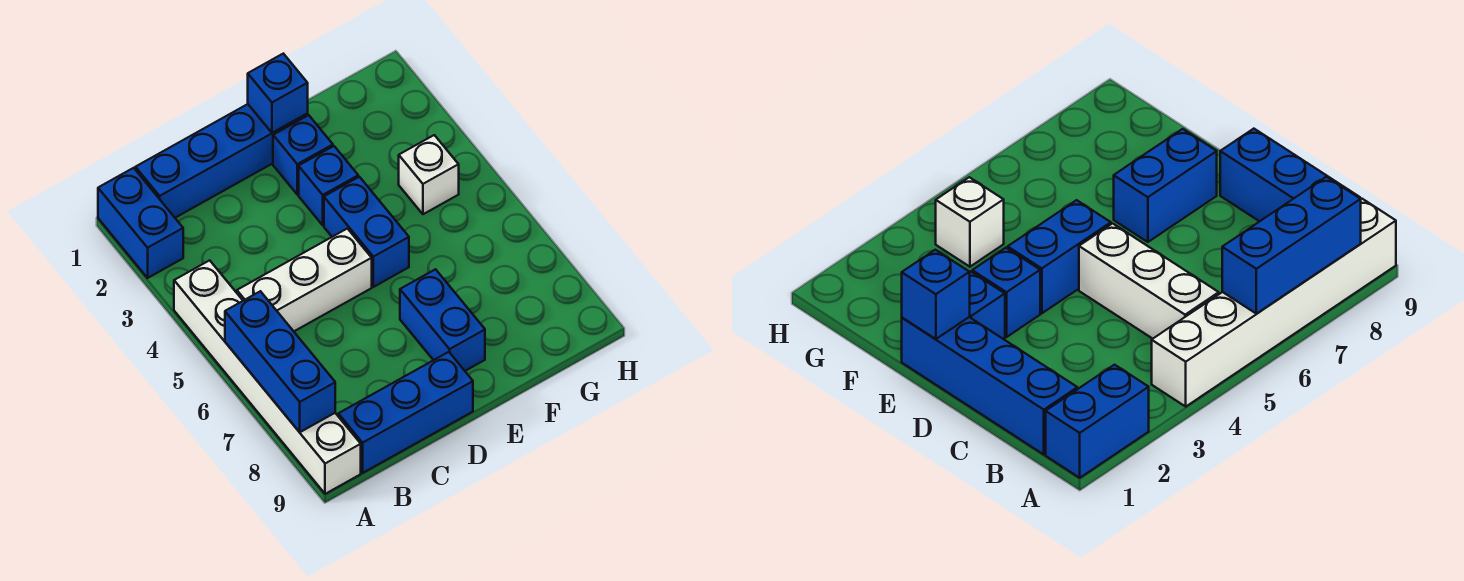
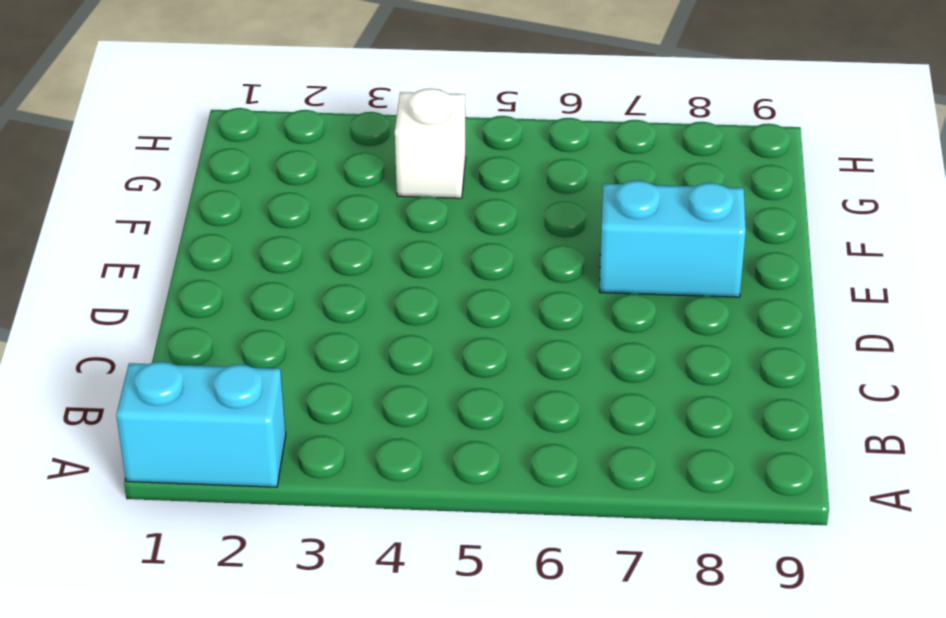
cyan 1x2 brick [116,362,286,487] -> blue 1x2 brick [98,168,183,278]
cyan 1x2 brick [599,181,746,297] -> blue 1x2 brick [400,269,485,371]
none -> white 1x6 brick [174,260,361,494]
none -> blue 1x4 brick [135,104,308,218]
none -> white 1x3 brick [237,229,372,331]

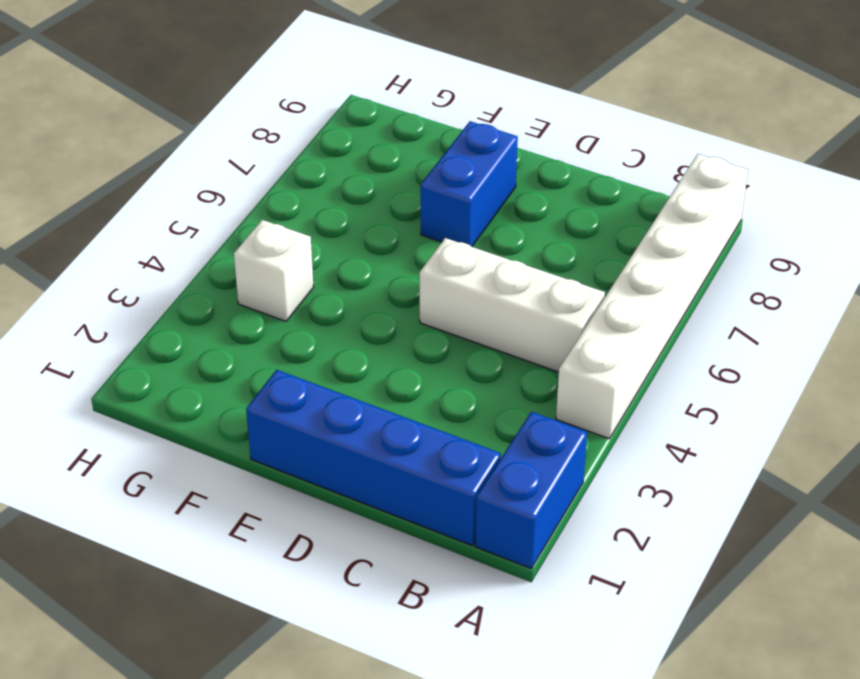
none -> blue 1x3 brick [338,352,473,473]
none -> blue 1x1 brick [273,115,333,194]
none -> blue 1x1 brick [299,146,358,225]

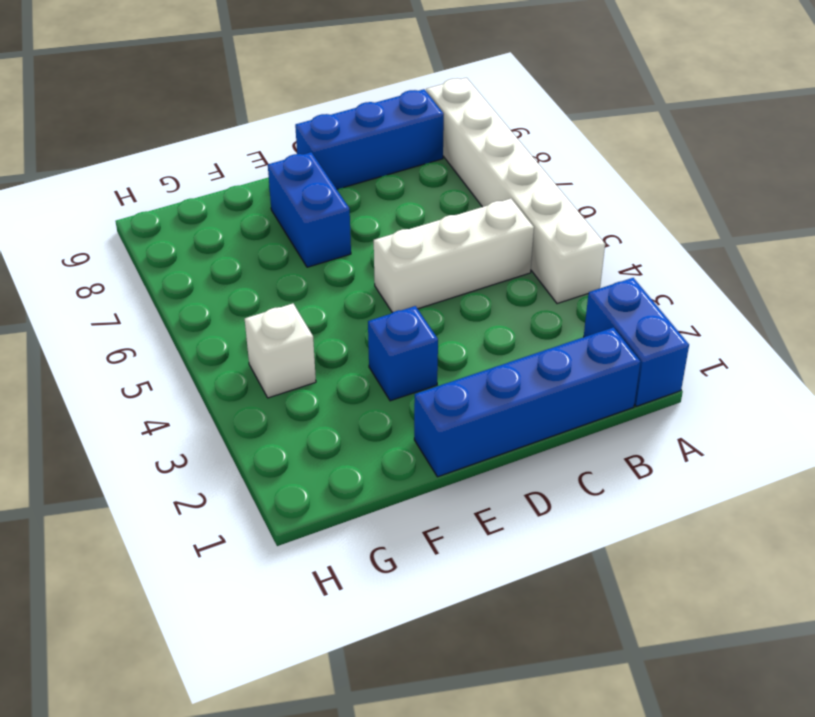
none -> blue 1x1 brick [273,115,333,194]
none -> blue 1x2 brick [324,177,409,287]
none -> blue 1x3 brick [225,291,335,432]

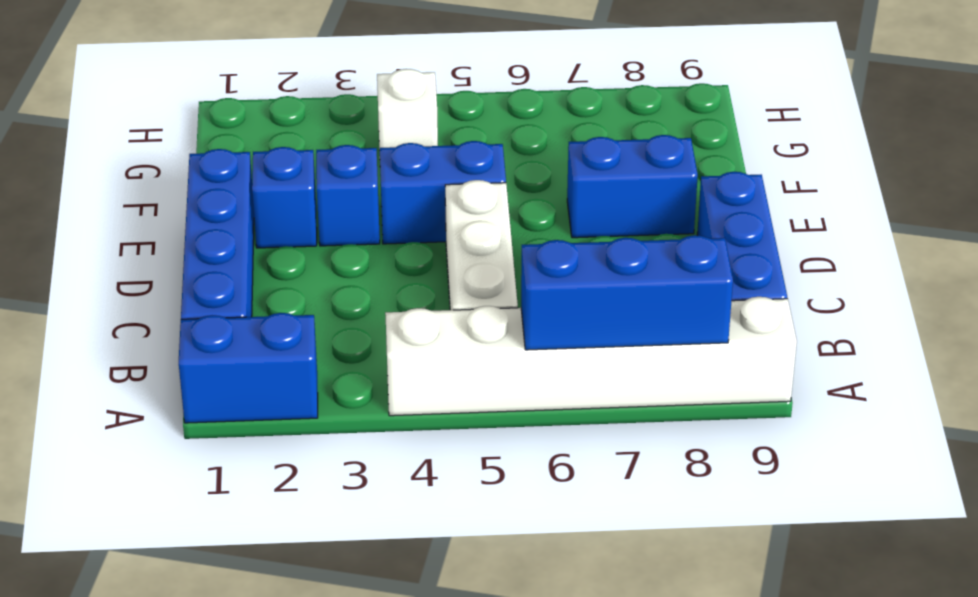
none -> blue 1x1 brick [248,54,308,133]

